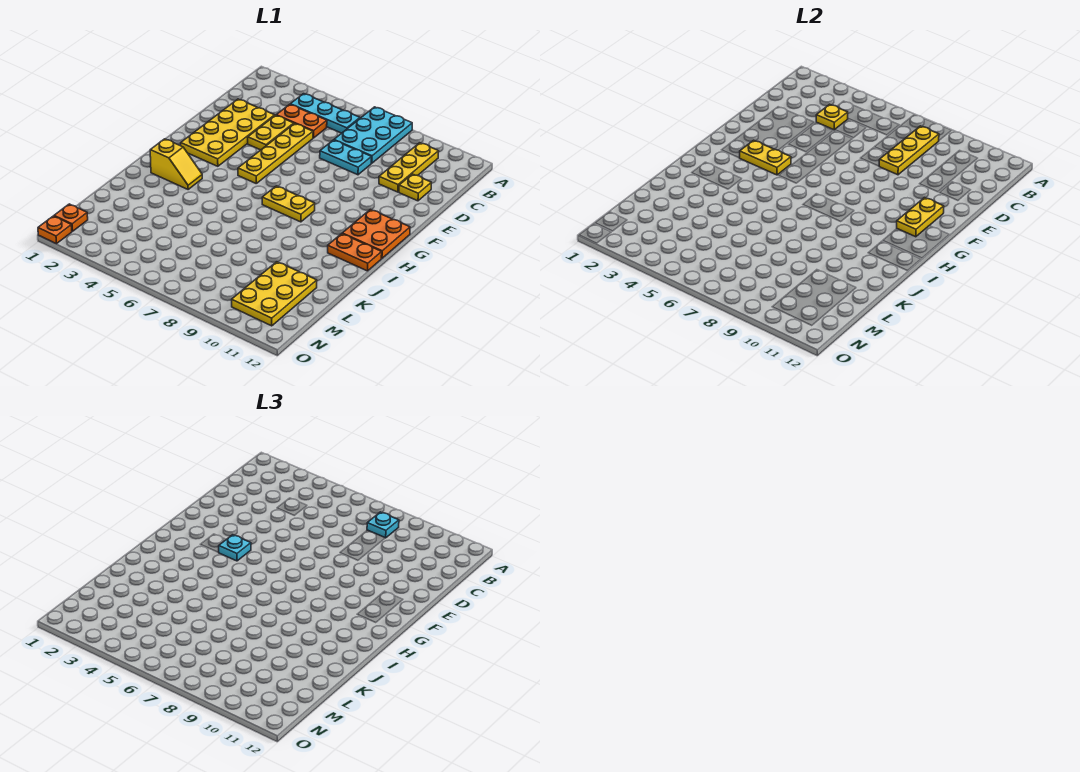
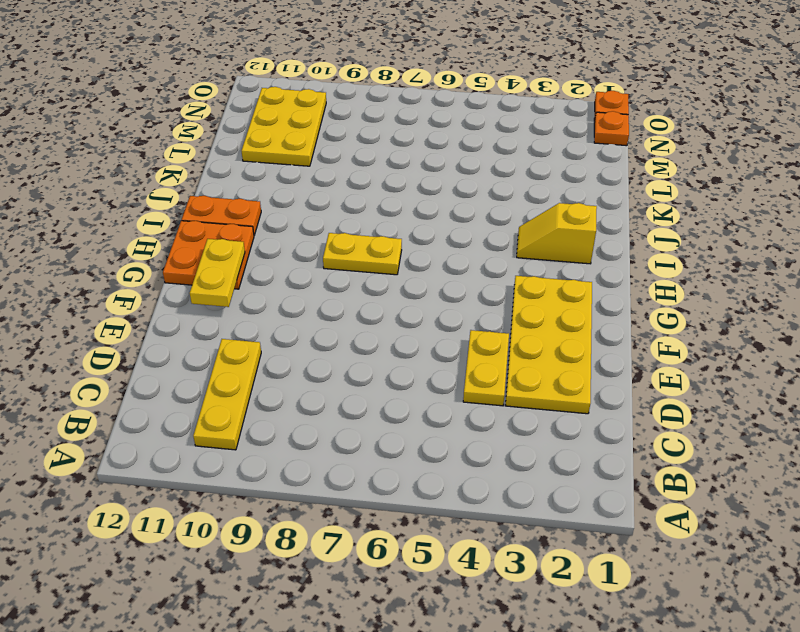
none -> cyan 2x3 plate [334,107,412,163]
none -> cyan 1x3 plate [290,94,360,133]
none -> orange 1x2 plate [276,104,327,138]

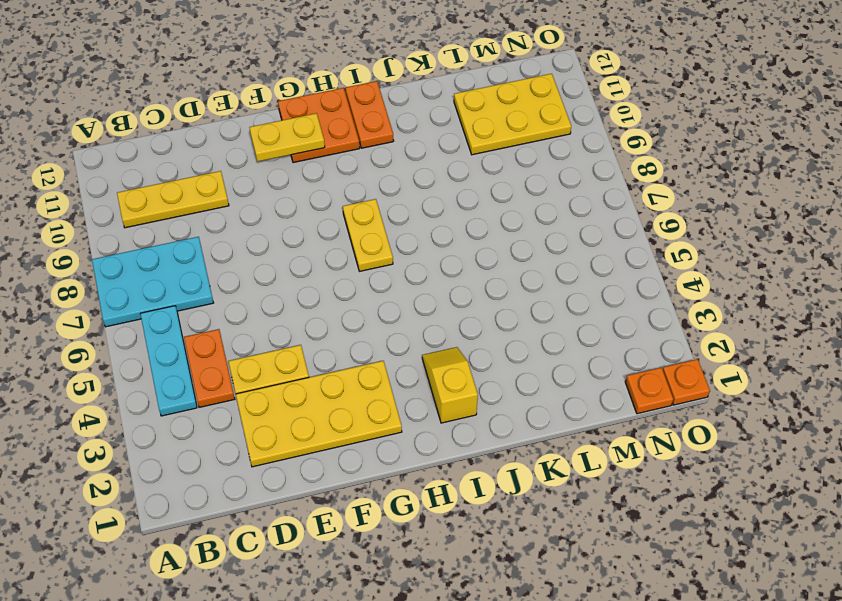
none -> yellow 1x4 plate [238,124,313,183]
none -> cyan 1x2 plate [320,140,371,175]
none -> yellow 1x1 plate [399,174,431,201]

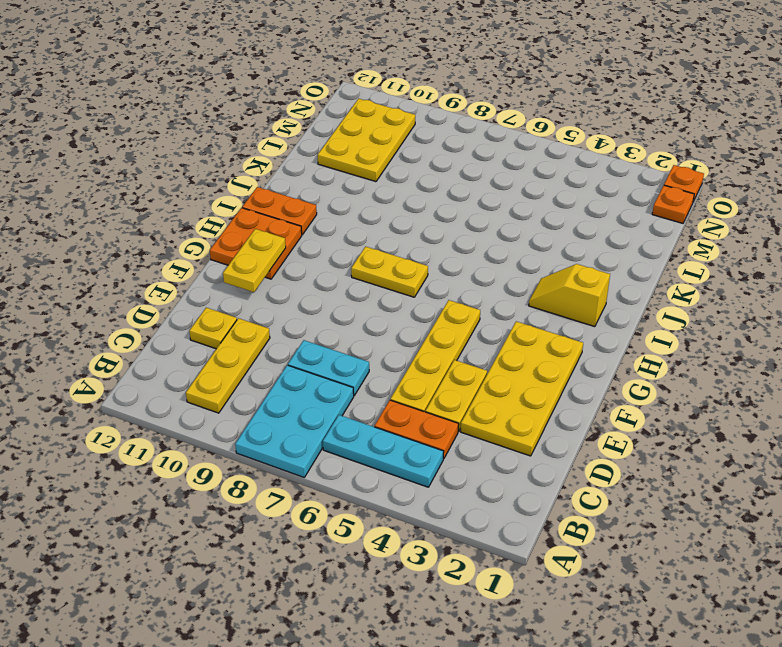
none -> yellow 1x3 plate [879,126,939,175]
none -> yellow 1x1 plate [816,104,848,130]
none -> yellow 1x2 plate [740,140,791,175]

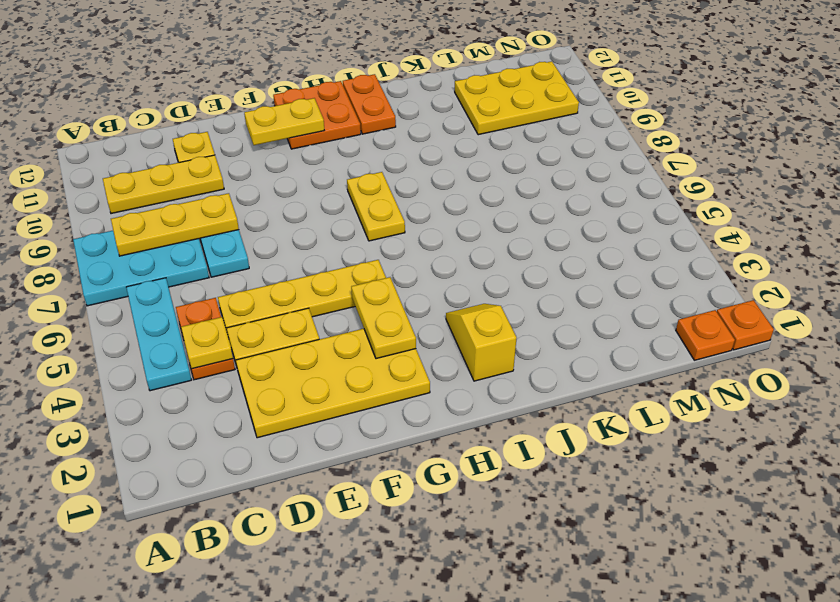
none -> cyan 1x1 plate [367,512,399,538]
none -> cyan 1x1 plate [218,535,251,561]

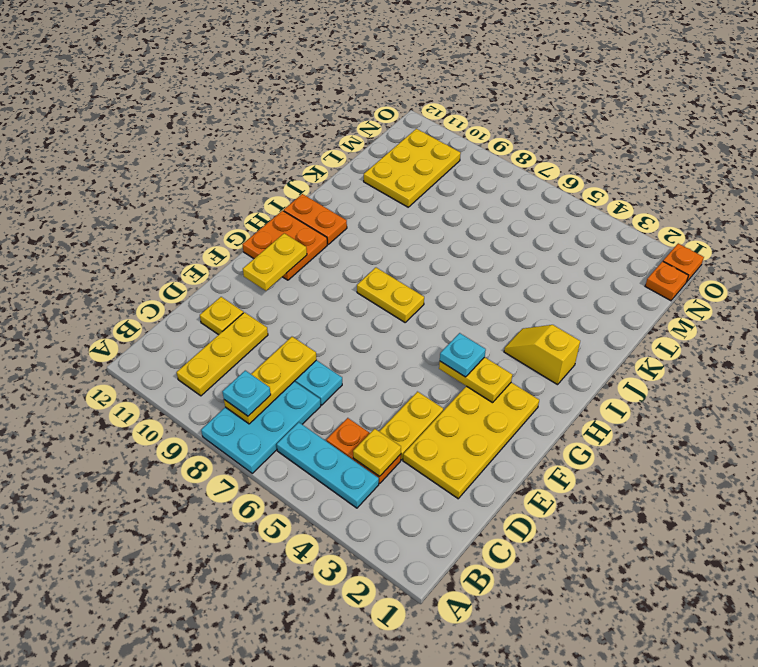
none -> yellow 1x4 plate [238,124,313,183]

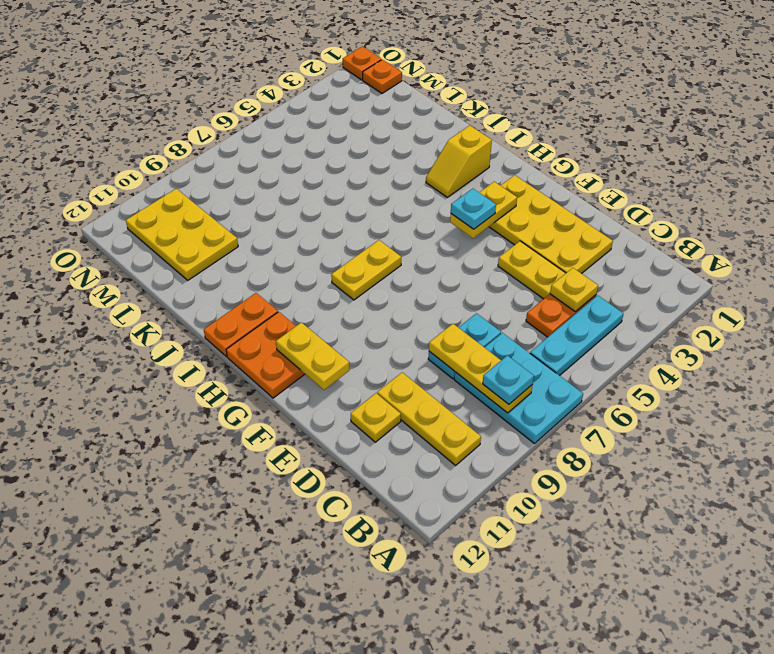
none -> yellow 1x4 plate [238,124,313,183]

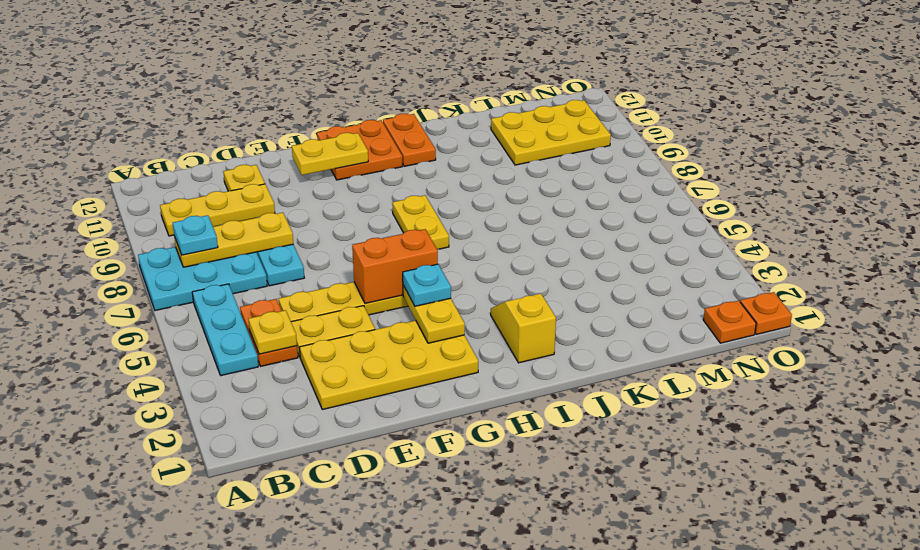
orange 1x2 brick [352,229,438,304] -> none

